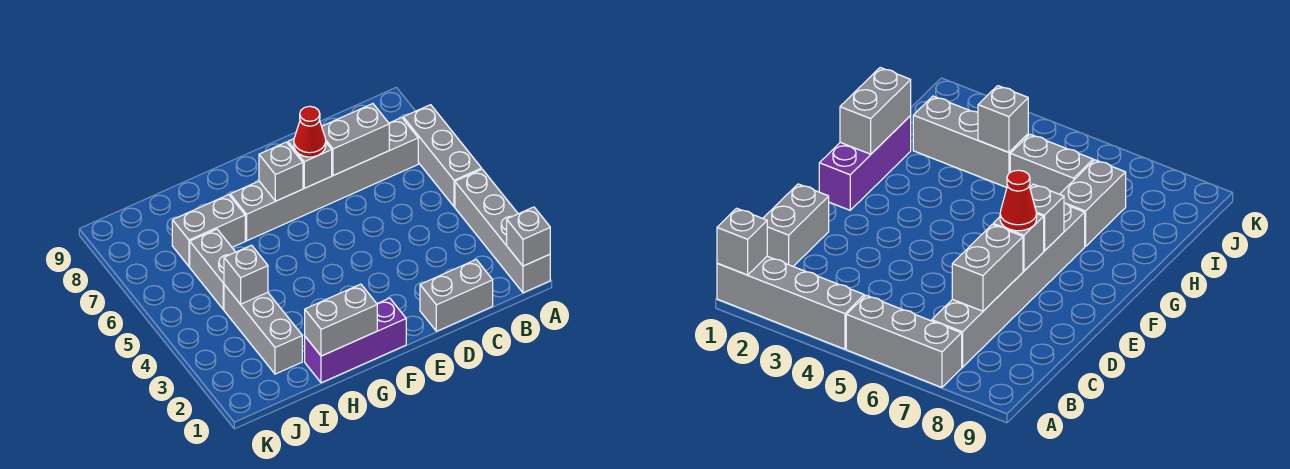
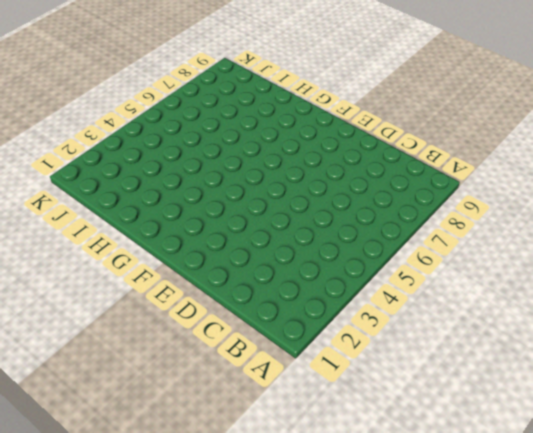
none -> grey 1x4 brick [455,169,550,293]
none -> grey 1x3 brick [403,105,482,207]
none -> grey 1x6 brick [230,118,418,241]

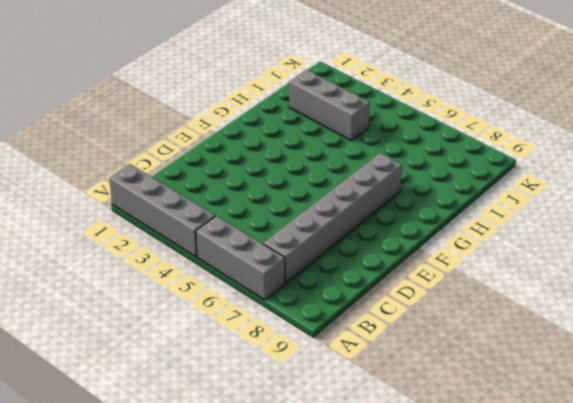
none -> grey 1x2 brick [420,260,493,331]
none -> purple 1x3 brick [305,298,406,383]
none -> grey 1x2 brick [172,195,245,266]

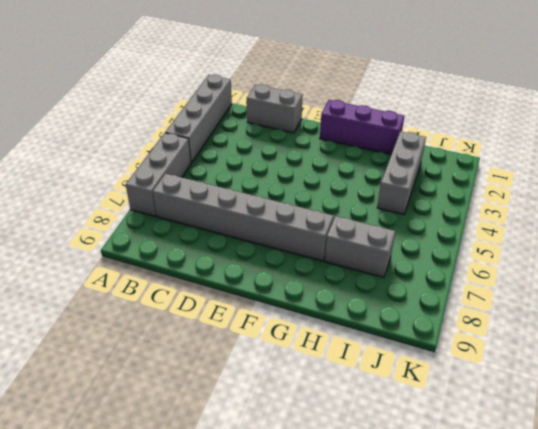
none -> grey 1x2 brick [190,229,235,310]
none -> grey 1x1 brick [507,207,550,266]
none -> grey 1x2 brick [322,104,389,176]

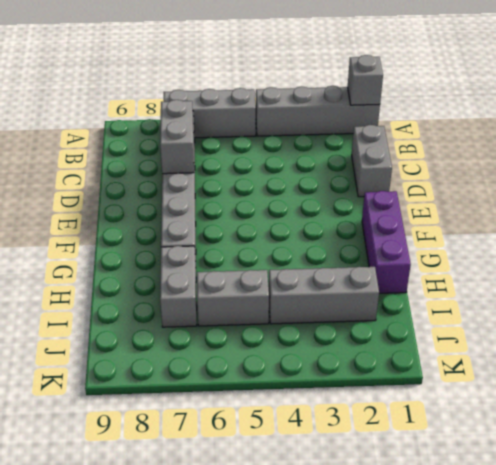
none -> grey 1x1 brick [288,139,332,188]
none -> grey 1x1 brick [259,142,303,201]
none -> grey 1x2 brick [305,284,377,356]

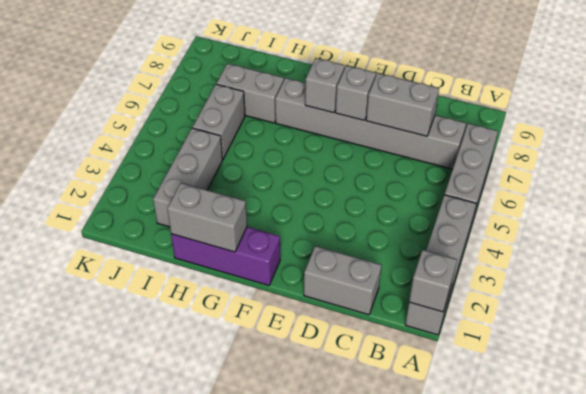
none -> grey 1x1 brick [224,245,268,304]
none -> red 1x1 cone [294,106,326,157]

